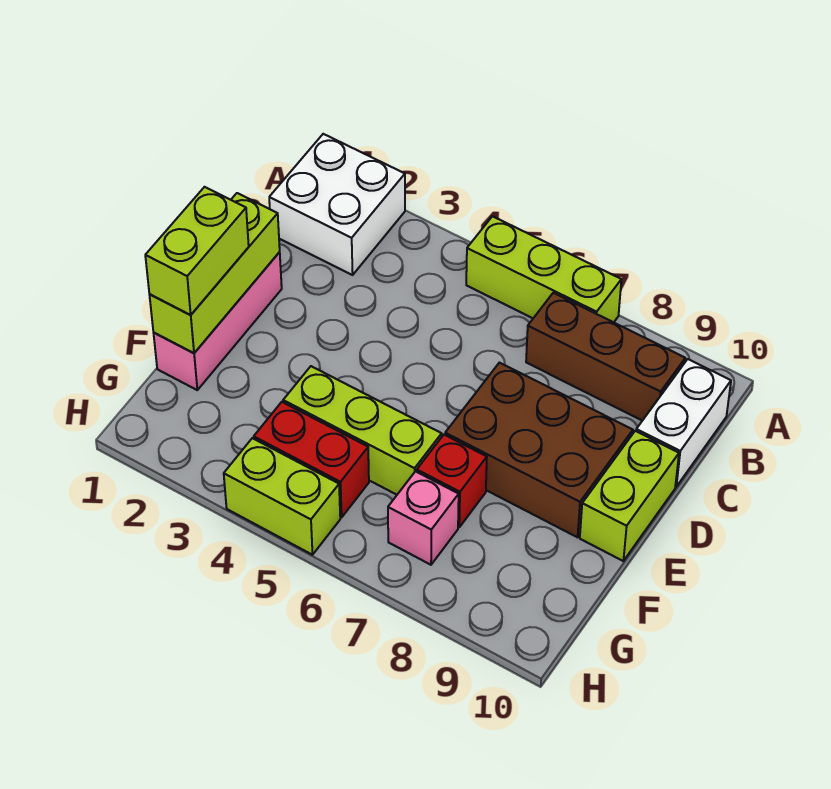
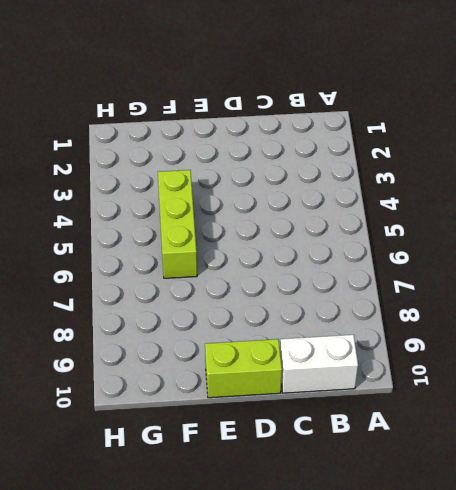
none -> white 2x2 brick [269,134,405,275]
none -> lime 1x3 brick [466,216,621,322]
none -> brown 1x3 brick [526,293,685,421]

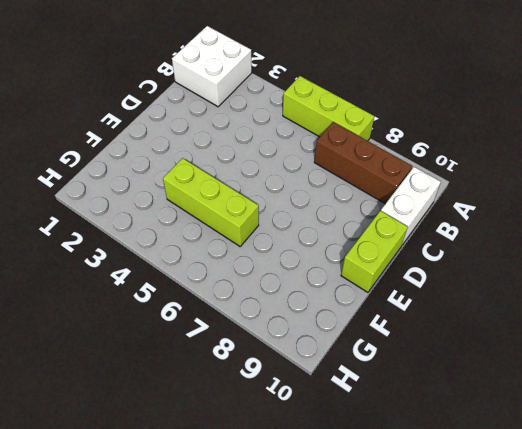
none -> pink 1x3 brick [154,252,282,390]
none -> brown 2x3 brick [445,363,633,537]
none -> red 1x1 brick [417,435,487,527]

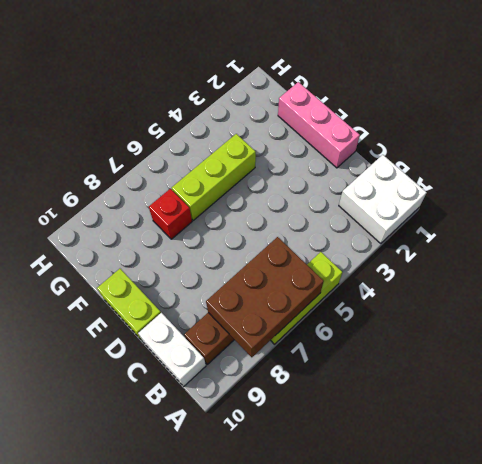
brown 2x3 brick [206,237,324,357] -> brown 2x3 brick moved to [445,363,633,537]
none -> red 1x2 brick [254,402,369,517]
none -> pink 1x1 brick [388,471,459,565]
none -> lime 1x2 brick [224,438,340,555]

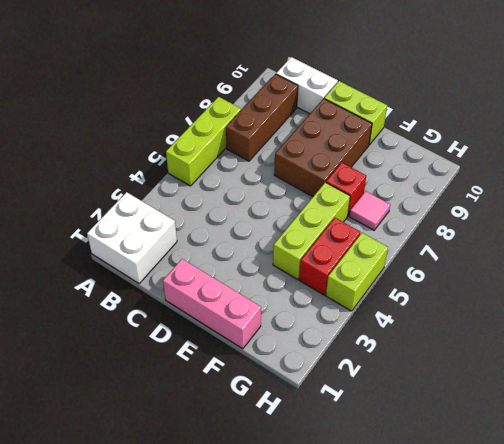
pink 1x1 tile [349,191,390,230] -> pink 1x1 brick [388,471,459,565]
none -> lime 1x3 brick [149,193,280,353]
none -> lime 1x2 brick [145,187,249,315]

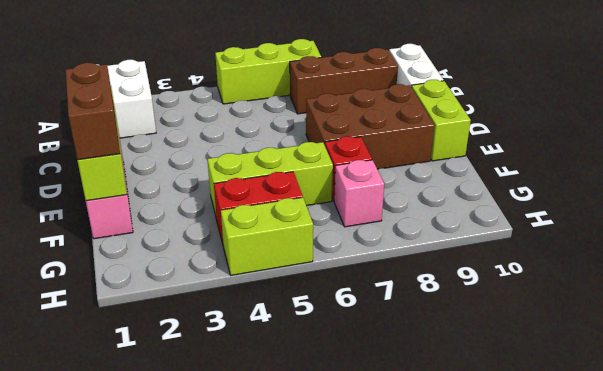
brown 1x2 brick [66,63,120,160] -> lime 1x2 brick [145,187,249,315]

